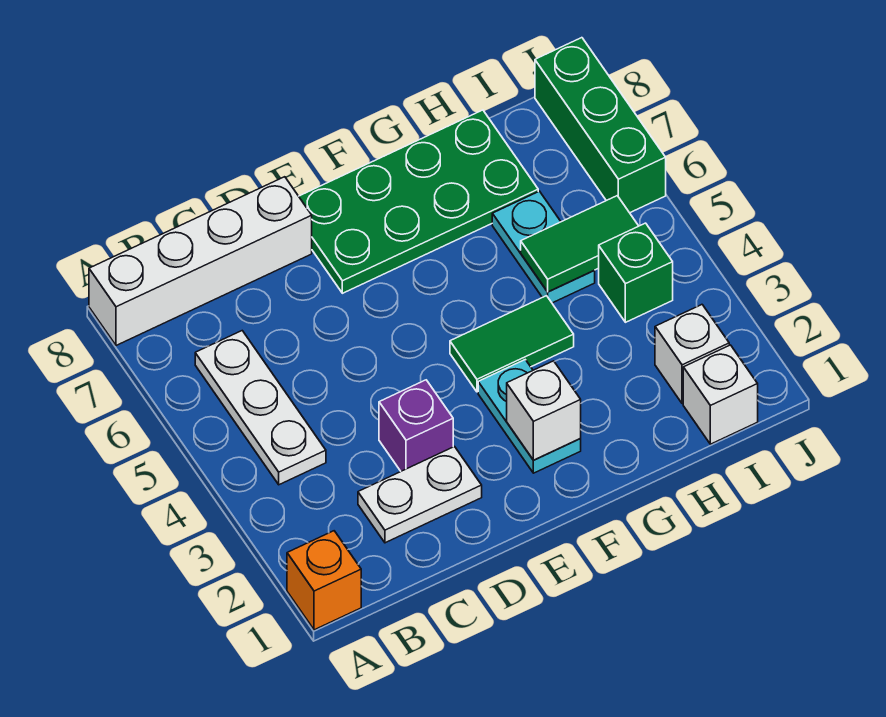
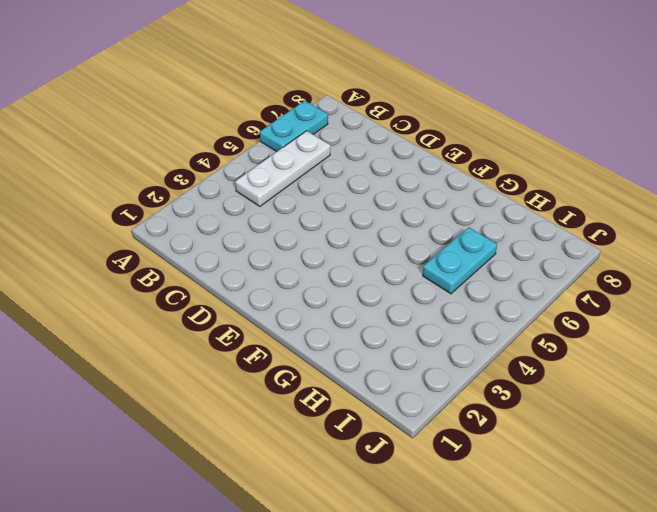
cyan 1x2 plate [260,101,328,152] -> cyan 1x2 plate moved to [478,360,581,473]
none -> orange 1x1 brick [287,531,361,630]
none -> white 1x4 brick [89,177,312,345]
none -> white 1x2 plate [358,447,482,543]

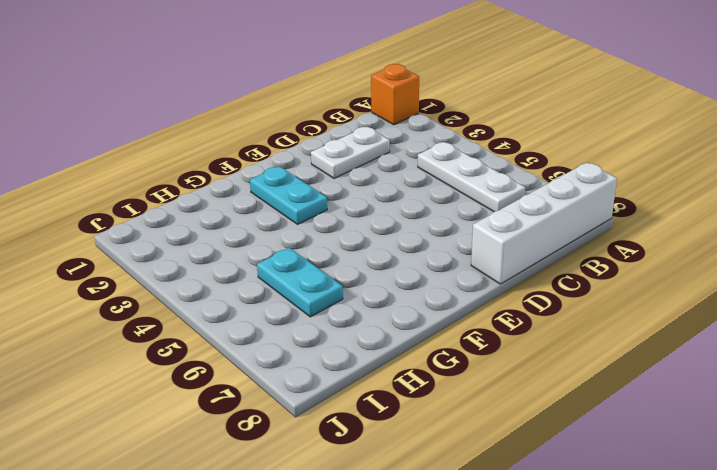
none -> purple 1x1 brick [379,380,453,471]
none -> green 2x4 plate [299,110,538,293]
none -> green 1x2 tile [450,296,574,392]

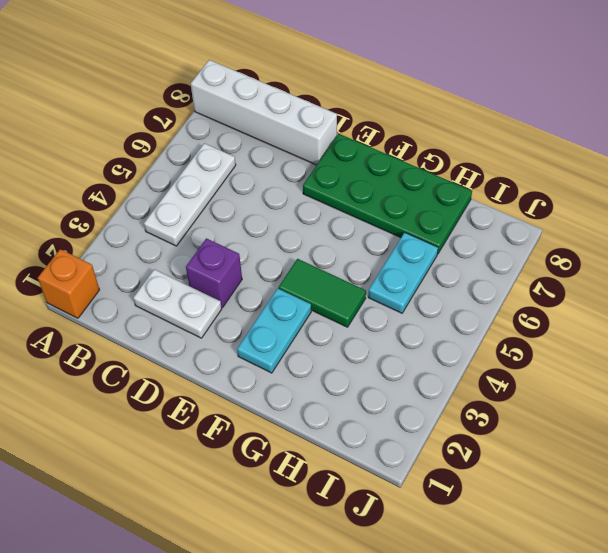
none -> white 1x1 brick [683,345,758,444]
none -> white 1x1 brick [655,305,729,404]
none -> green 1x1 brick [599,223,673,322]

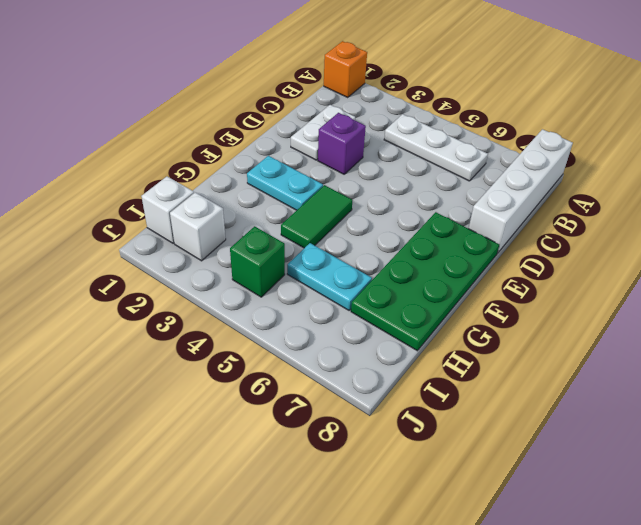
none -> green 1x3 brick [535,38,666,213]
none -> white 1x1 brick [507,361,581,460]
none -> green 1x2 tile [521,196,638,292]

